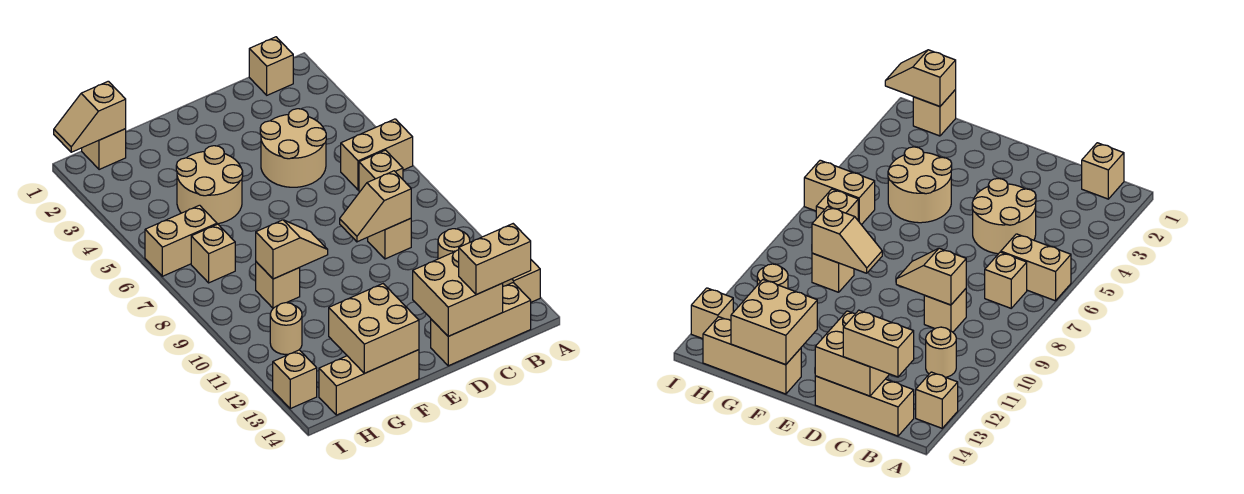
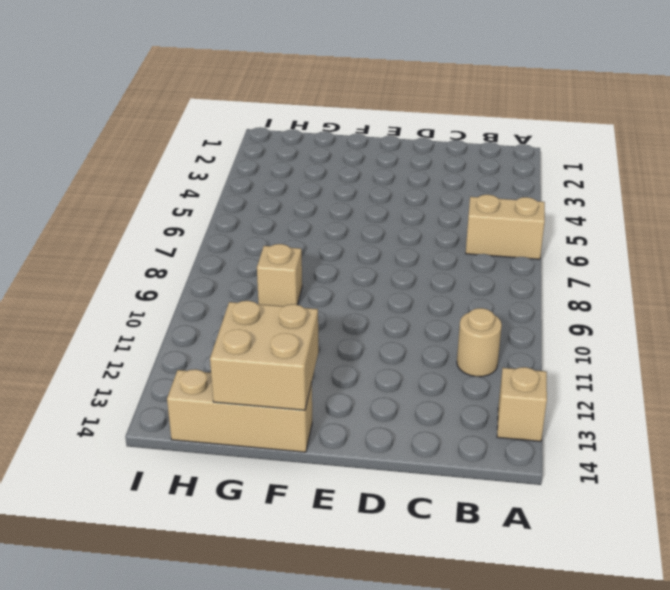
none -> tan 1x1 brick [249,37,293,95]
none -> tan 1x1 brick [359,150,403,192]
none -> tan 1x3 brick [431,283,531,366]

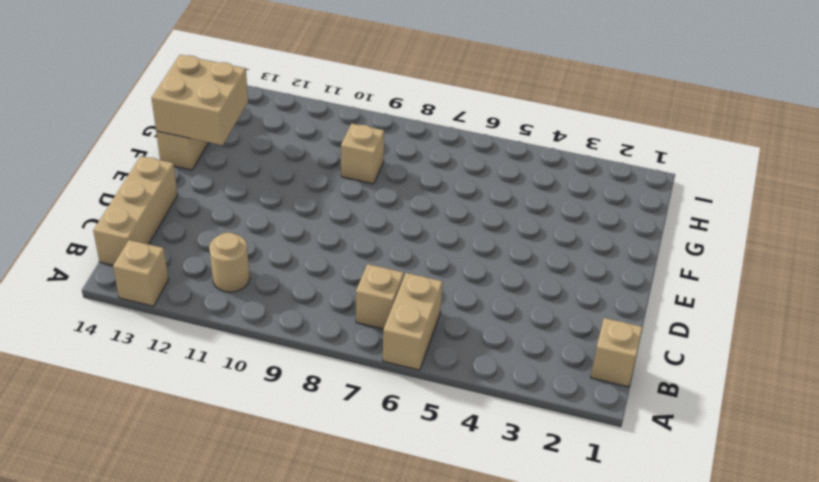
none -> tan 2x2 round brick [260,109,326,187]
none -> tan 1x1 brick [368,218,411,259]
none -> tan 2x2 round brick [176,146,243,224]

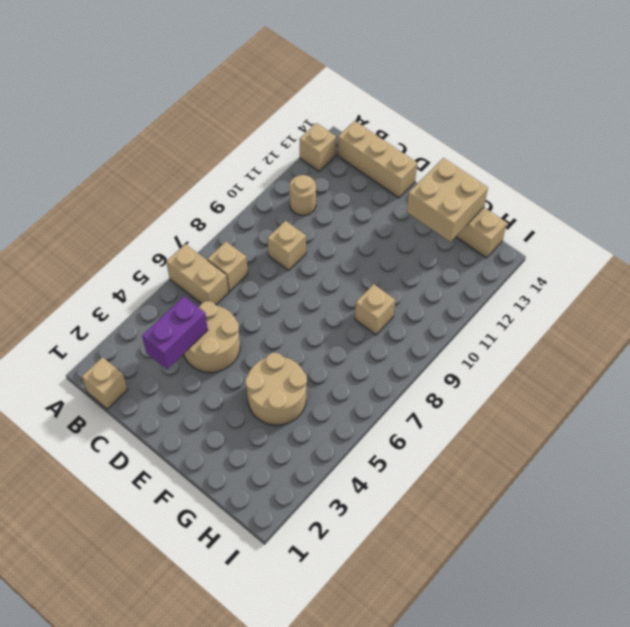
purple 1x2 brick [142,296,208,369] -> none
none -> tan 1x1 brick [82,129,126,170]
none -> tan 1x2 brick [145,205,217,276]
none -> tan 1x1 brick [191,224,235,283]

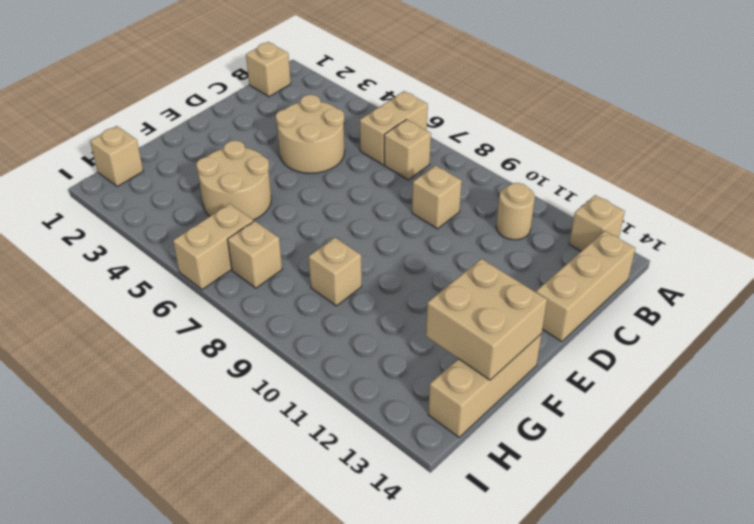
none -> tan 1x1 round brick [270,303,302,354]
none -> tan 1x1 brick [273,350,317,409]
none -> tan 1x2 slope [340,171,411,242]

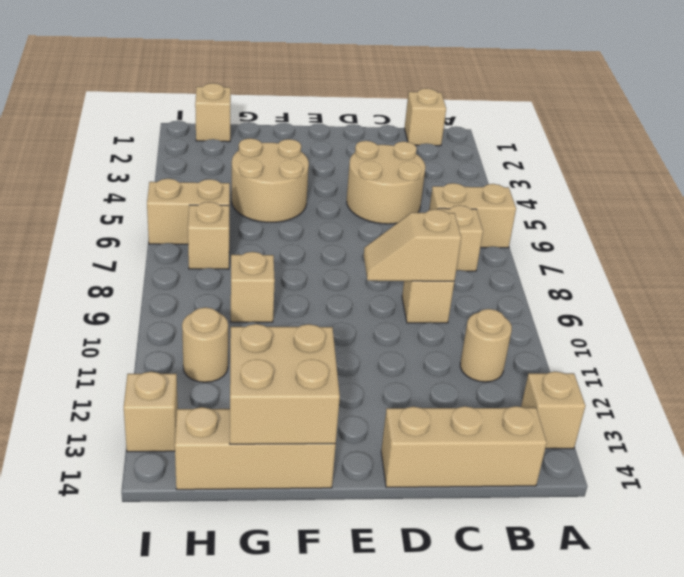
none -> tan 2x2 brick [413,250,503,336]
none -> tan 1x2 slope [256,220,328,279]
none -> tan 1x2 slope [54,81,126,152]

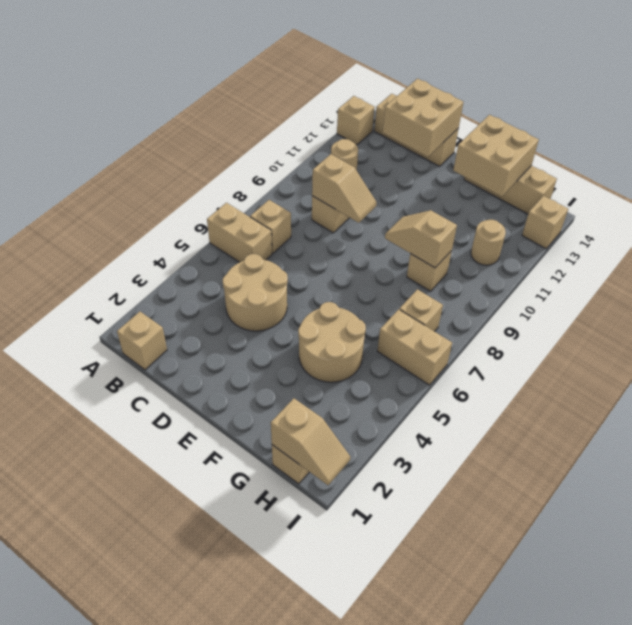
none -> tan 1x2 brick [459,224,531,295]

